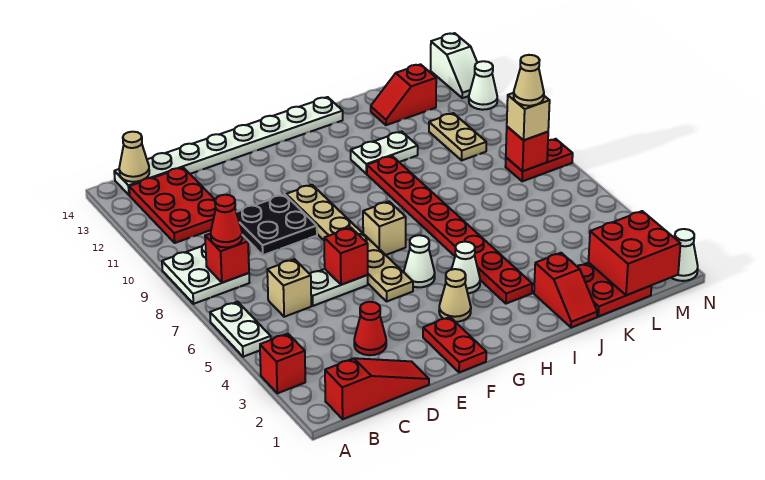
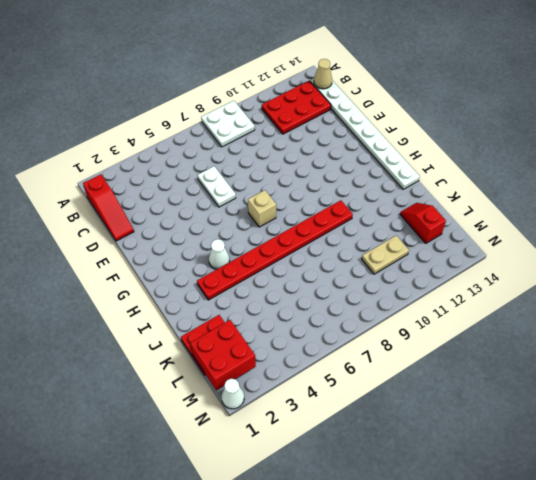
none -> red 1x1 brick [260,334,305,393]
none -> white 1x2 plate [210,302,271,357]
none -> tan 1x1 brick [267,259,311,317]
none -> red 1x1 cone [354,302,386,355]

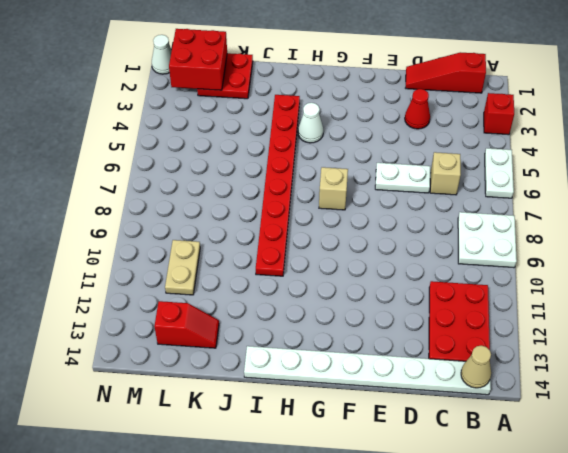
none -> black 2x2 plate [236,195,317,255]
none -> red 1x2 plate [423,317,486,373]
none -> tan 1x6 plate [286,185,413,302]
none -> tan 1x1 cone [439,269,471,322]

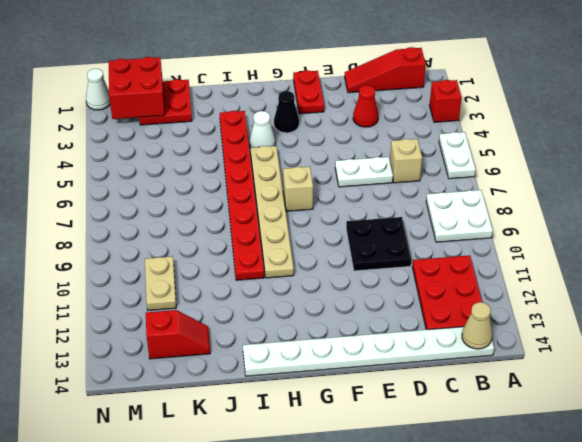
black 1x1 cone [274,91,299,133] -> tan 1x1 cone [439,269,471,322]
tan 1x6 plate [251,146,294,278] -> tan 1x6 plate moved to [286,185,413,302]
none -> white 1x1 cone [404,235,435,287]
none -> white 1x2 plate [351,132,418,174]
none -> red 1x2 slope [534,253,597,328]
none -> red 1x2 plate [505,139,573,181]

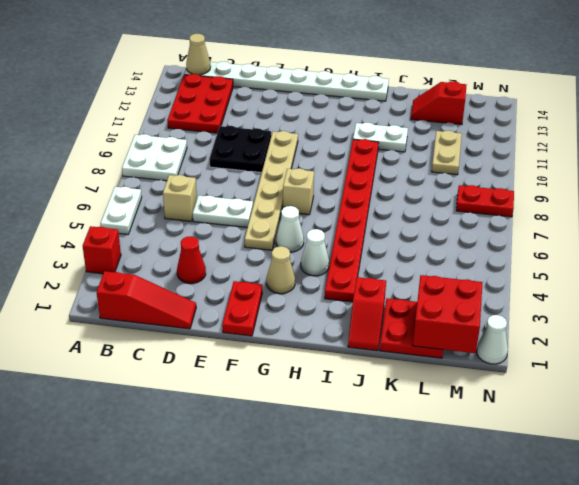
none -> white 1x1 cone [469,61,497,110]
none -> white 1x2 slope [431,33,477,98]
none -> red 1x1 brick [205,233,249,283]
none -> red 1x1 brick [324,228,368,285]

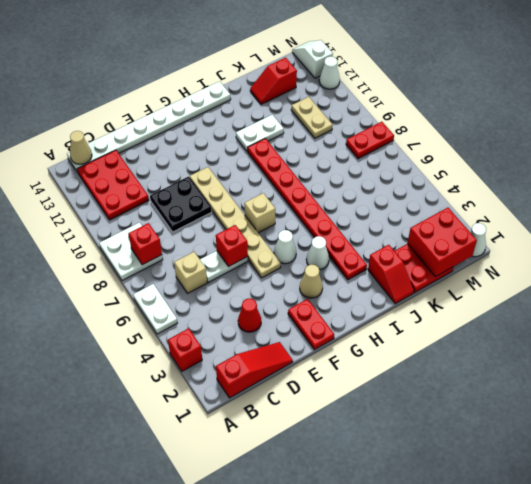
white 1x2 slope [292,40,333,78] -> white 1x2 slope turned to [431,33,477,98]
none -> red 1x1 brick [506,127,548,171]
none -> red 1x1 cone [211,195,242,247]
none -> tan 1x1 brick [507,93,550,140]
none -> tan 1x1 cone [514,55,544,106]

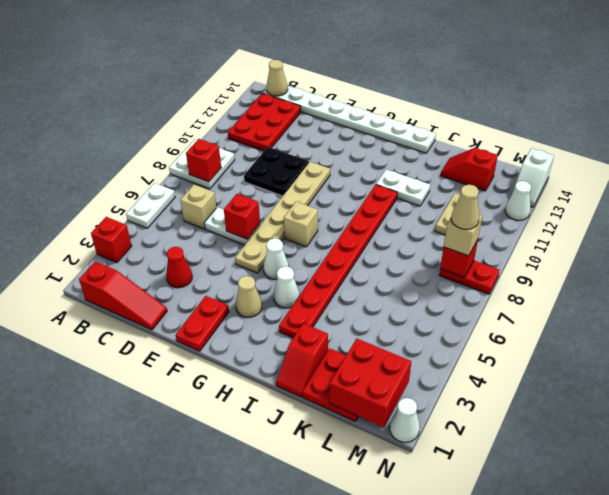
none -> red 1x1 cone [211,195,242,247]

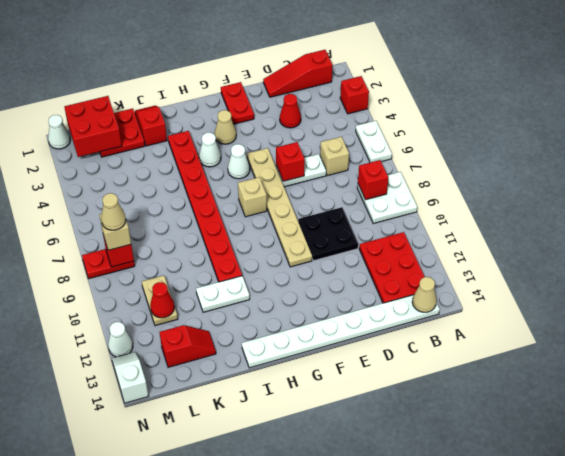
red 1x1 cone [150,282,174,318] -> red 1x1 cone moved to [211,195,242,247]

